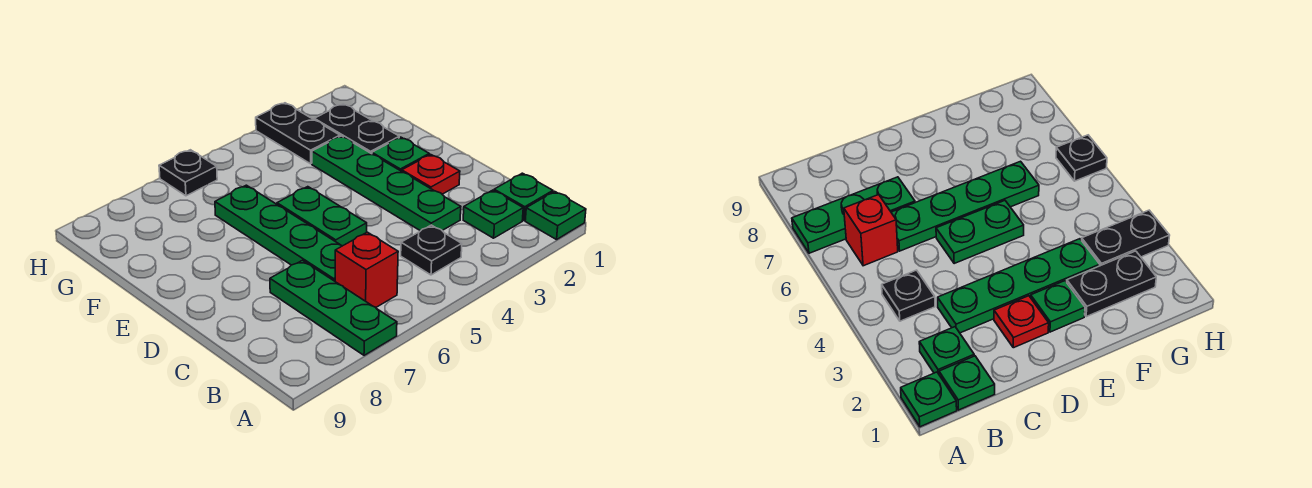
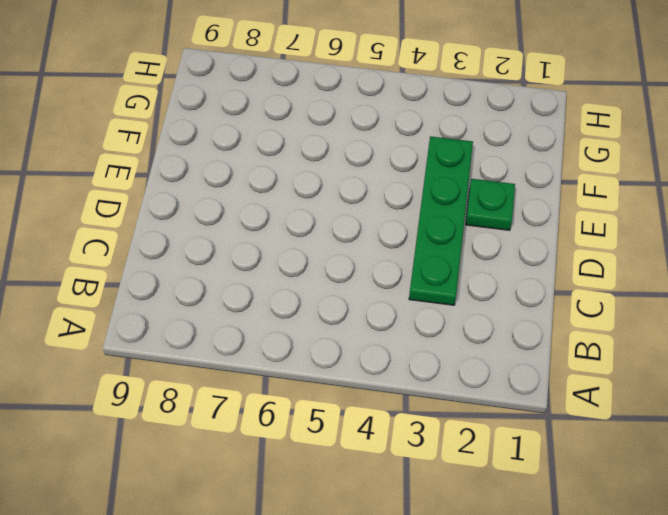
none -> green 1x1 plate [525,191,586,240]
none -> green 1x3 plate [270,260,397,355]
none -> green 1x1 plate [494,173,553,221]

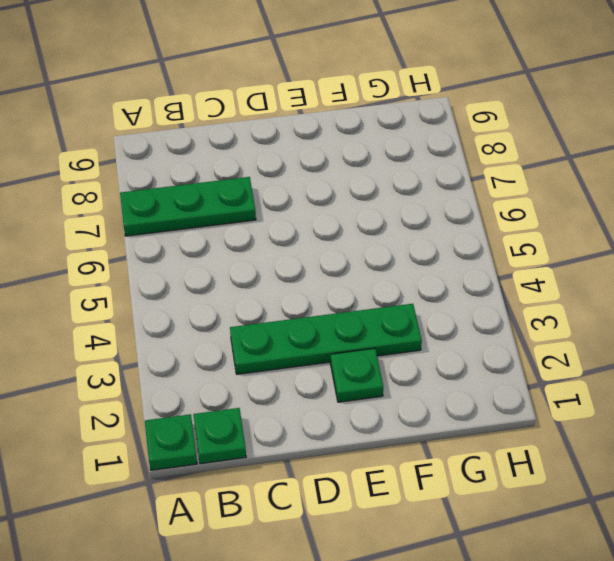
none -> green 1x1 plate [463,190,523,238]
none -> black 1x1 plate [401,225,462,275]
none -> red 1x1 brick [335,232,398,307]

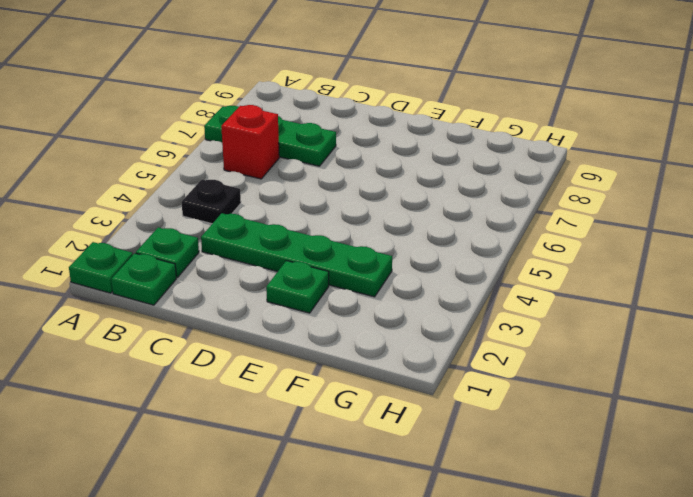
none -> green 1x4 plate [215,185,342,281]
none -> red 1x1 plate [402,154,460,194]
none -> green 1x2 plate [277,187,367,246]

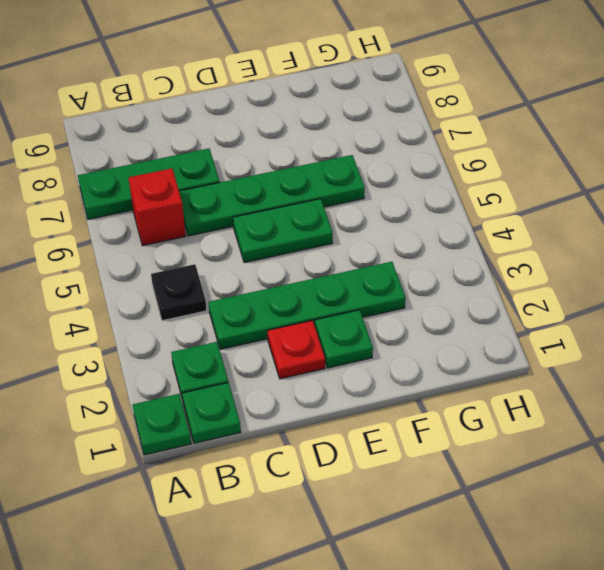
none -> black 1x2 plate [314,104,399,154]
none -> black 1x2 plate [256,103,340,164]
none -> black 1x1 plate [159,150,217,196]

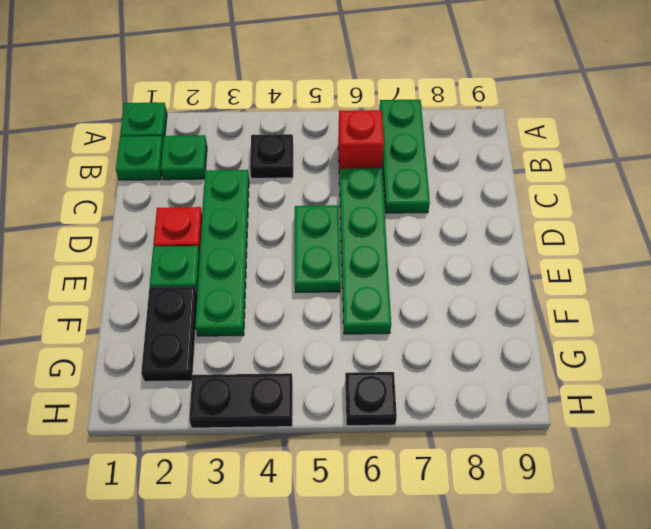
black 1x2 plate [189,373,293,428] -> black 1x2 plate turned to [256,103,340,164]

